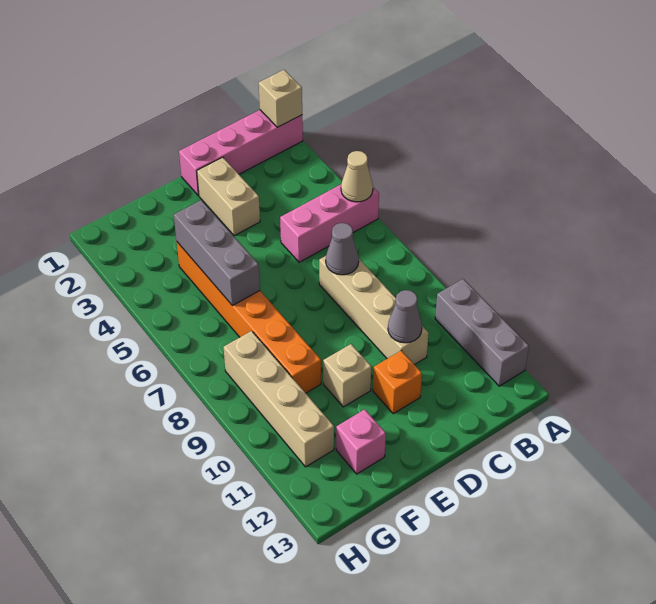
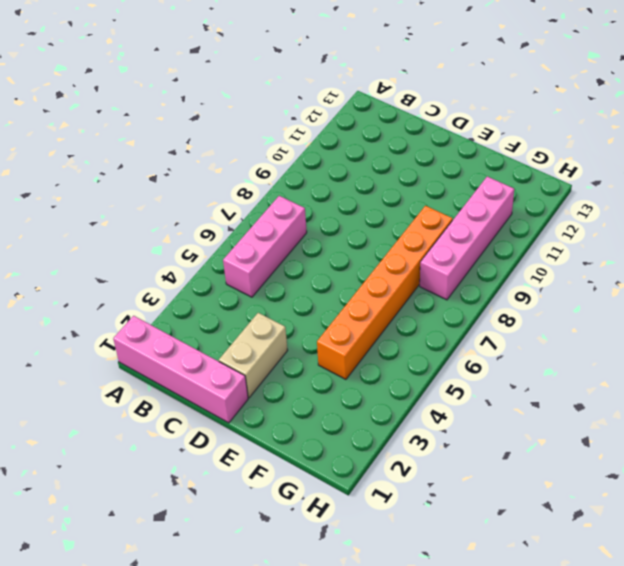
pink 1x3 brick [223,196,307,297] -> pink 1x3 brick turned to [280,185,379,262]
pink 1x4 brick [420,176,514,300] -> tan 1x4 brick [224,331,334,467]
none -> grey 1x3 brick [435,279,529,386]
none -> tan 1x4 brick [319,256,429,365]
none -> orange 1x1 brick [373,351,422,414]

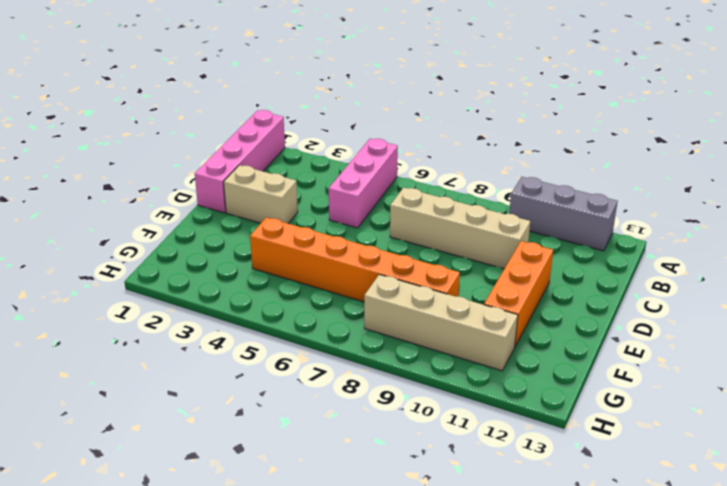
orange 1x3 brick [484,241,553,346] -> orange 1x1 brick [373,351,422,414]
none -> tan 1x1 brick [323,344,371,407]
none -> pink 1x1 brick [336,409,386,474]
none -> tan 1x1 brick [259,70,302,127]

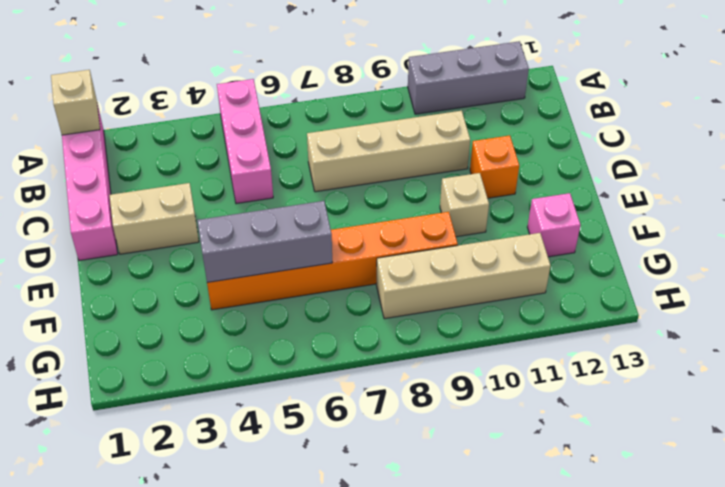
none -> tan 1x1 cone [341,151,373,202]
none -> grey 1x1 cone [326,223,359,275]
none -> grey 1x1 cone [388,290,422,343]

